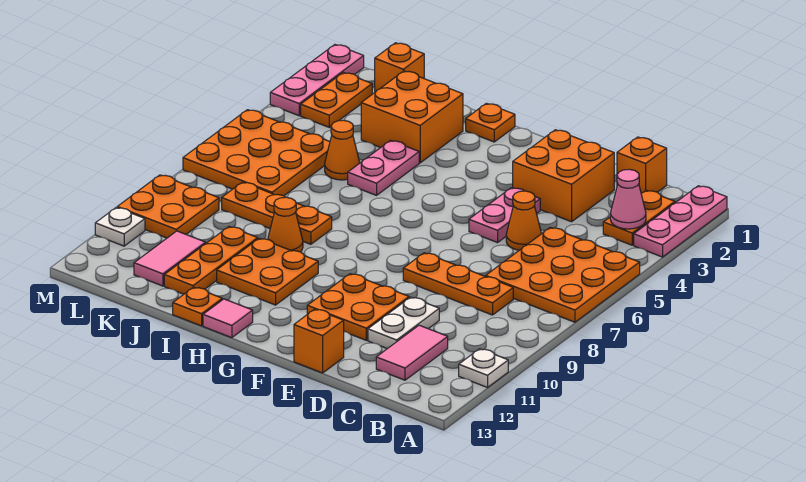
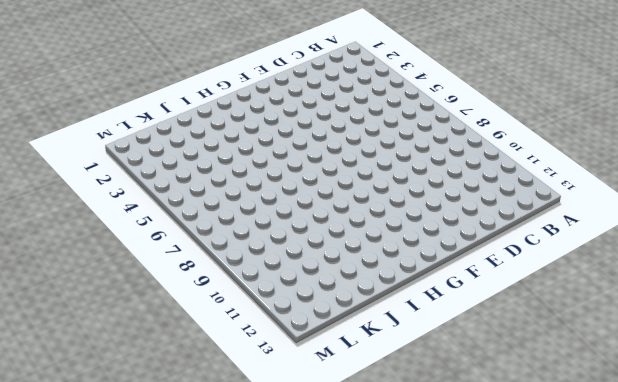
none -> pink 1x3 plate [634,186,727,257]
none -> orange 3x3 plate [486,227,640,322]
none -> white 1x1 plate [459,349,508,388]
none -> orange 1x2 plate [603,190,675,245]

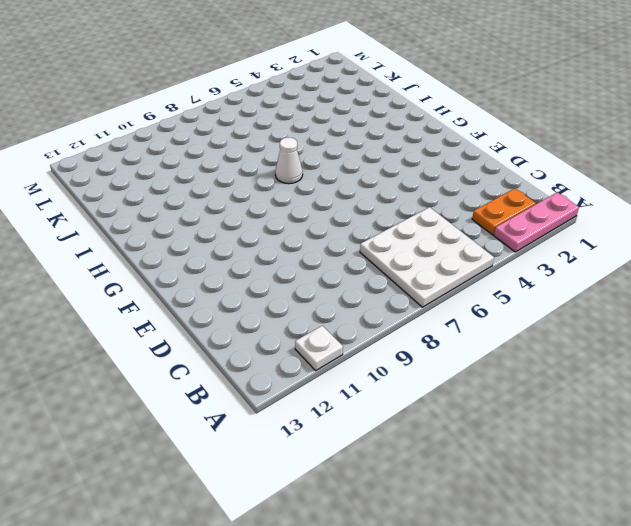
white 3x3 plate [360,207,494,307] -> orange 3x3 plate [486,227,640,322]
white 1x1 cone [275,137,303,184] -> none
none -> orange 1x1 brick [617,137,667,193]
none -> orange 1x3 plate [403,253,513,315]
none -> pink 1x2 tile [376,325,448,380]
none -> orange 2x2 brick [513,130,614,222]

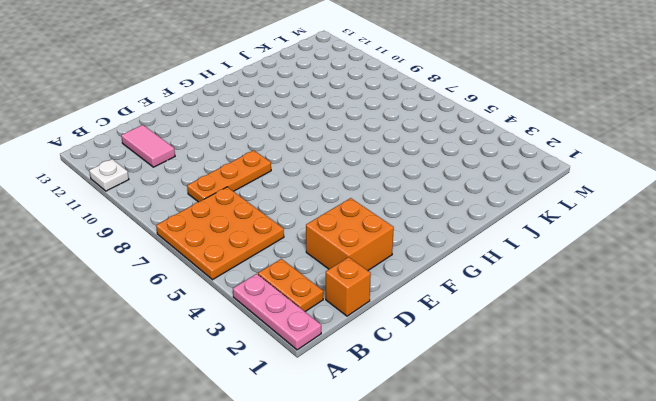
none -> orange 1x1 cone [506,191,541,250]
none -> white 1x2 plate [368,297,439,349]
none -> pink 1x2 plate [469,188,540,243]
none -> orange 2x2 plate [307,274,409,340]

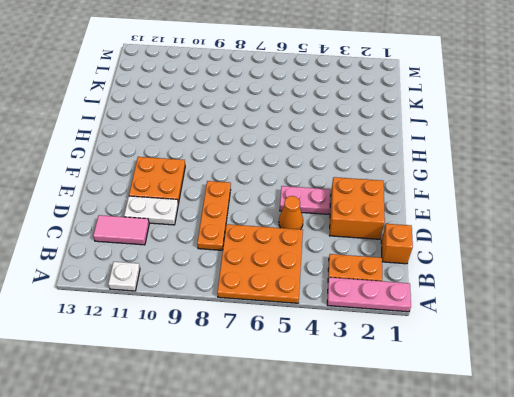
none -> orange 1x1 brick [294,309,344,373]
none -> orange 1x1 plate [466,103,515,142]
none -> orange 2x2 plate [217,238,318,305]
none -> pink 1x1 tile [203,299,253,338]

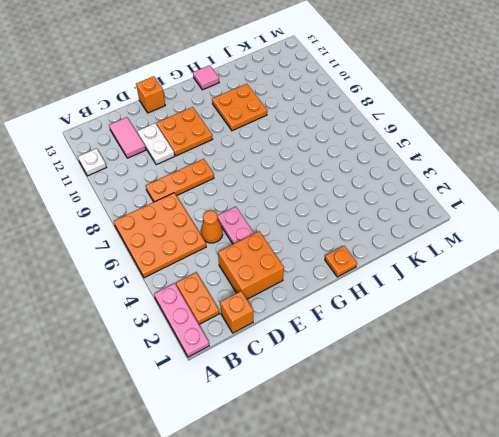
none -> orange 2x2 brick [361,71,463,163]
none -> pink 1x2 plate [348,141,419,195]
none -> orange 1x3 plate [222,182,332,244]
none -> orange 1x1 cone [268,197,303,252]

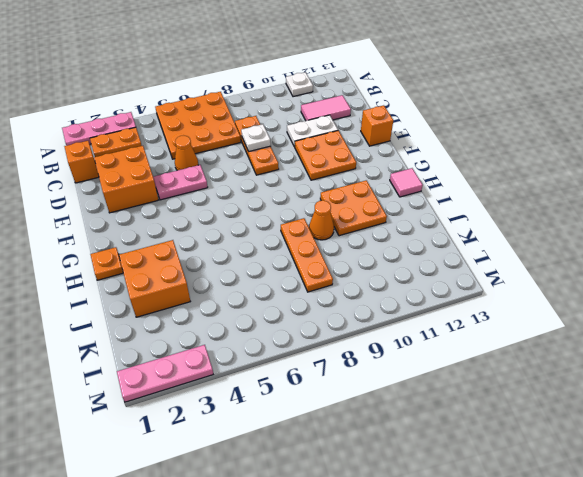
white 1x1 plate [241,124,271,151] -> white 1x1 plate moved to [95,207,145,246]
none -> pink 1x2 plate [348,141,419,195]
none -> orange 1x1 plate [173,287,222,326]
none -> orange 1x1 cone [325,120,360,180]
none -> orange 1x3 plate [164,227,258,294]

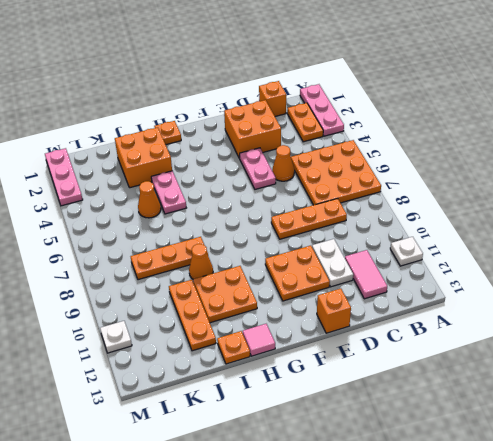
none -> orange 1x1 brick [375,43,424,92]
none -> orange 3x3 plate [183,110,330,196]
none -> pink 1x2 tile [134,231,206,286]
none -> orange 1x2 plate [301,73,372,127]

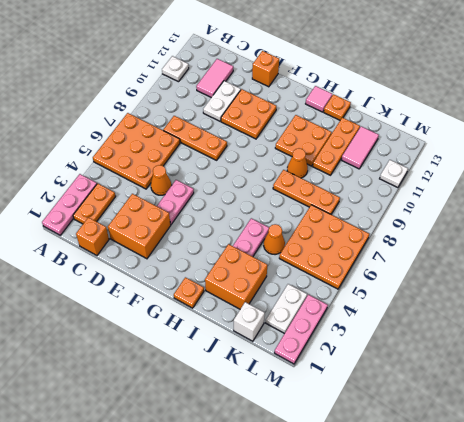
white 1x1 brick [234,302,265,341] -> orange 1x1 brick [375,43,424,92]
white 1x2 plate [266,284,307,334] -> orange 1x2 plate [301,73,372,127]
none -> orange 2x2 plate [117,175,219,238]
none -> pink 1x1 cone [610,169,646,229]

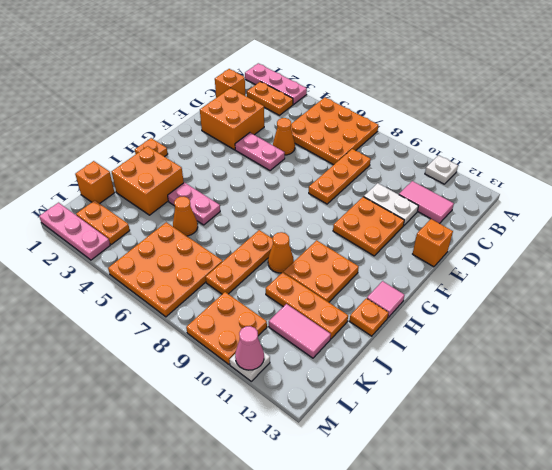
pink 1x1 cone [235,326,264,370] -> pink 1x1 cone moved to [610,169,646,229]

